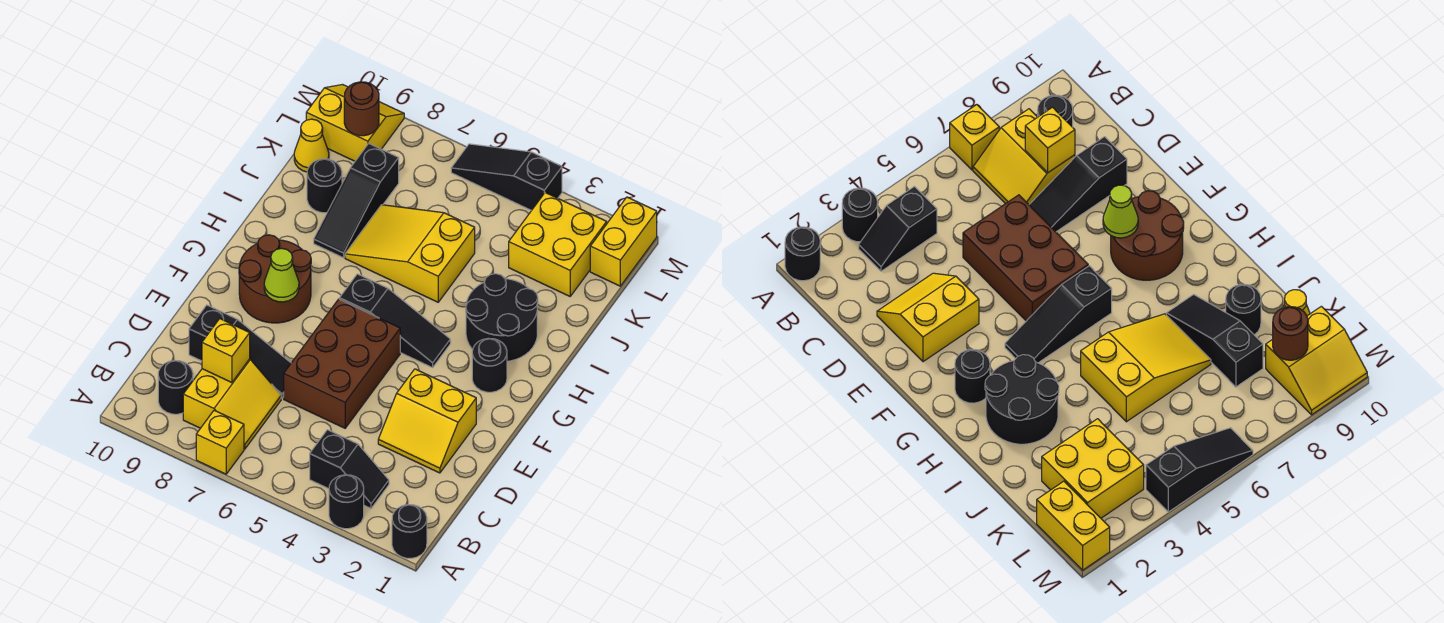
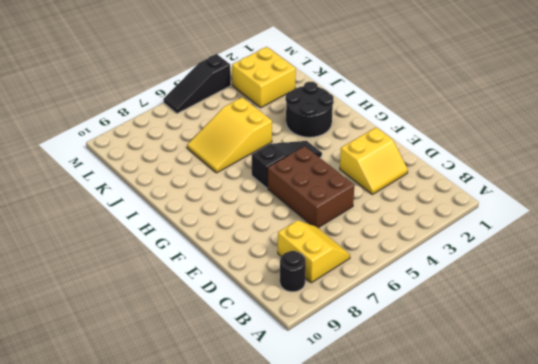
none -> black 1x1 round brick [392,505,427,558]
none -> black 1x1 round brick [329,475,364,529]
none -> yellow 1x1 brick [196,410,244,474]

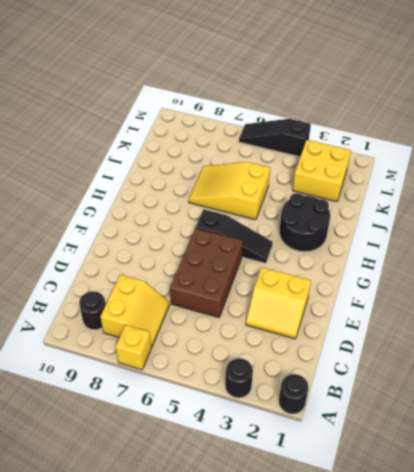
none -> black 1x2 slope [310,430,389,508]
none -> black 1x3 slope [189,305,291,399]
none -> brown 2x2 round brick [239,235,311,323]

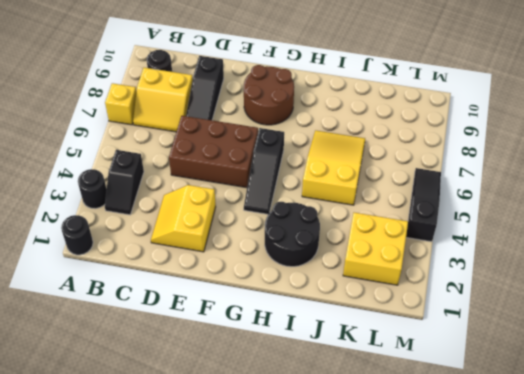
none -> black 1x1 round brick [472,338,507,392]
none -> black 1x3 slope [314,143,399,258]
none -> black 1x1 round brick [307,159,342,213]

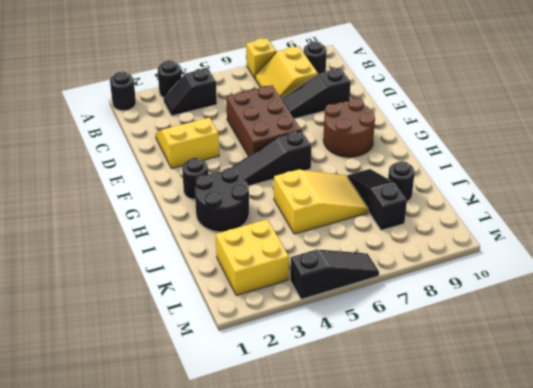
none -> yellow 1x1 cone [294,119,329,172]
none -> yellow 1x2 brick [590,197,657,286]
none -> yellow 2x2 slope [306,85,404,161]

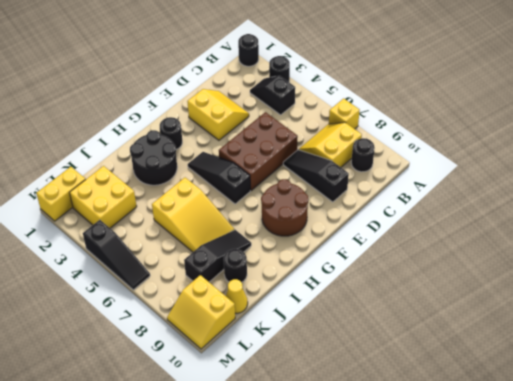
none -> yellow 1x1 brick [202,319,250,383]
none -> lime 1x1 cone [264,248,299,302]
none -> brown 1x1 round brick [344,82,379,136]

